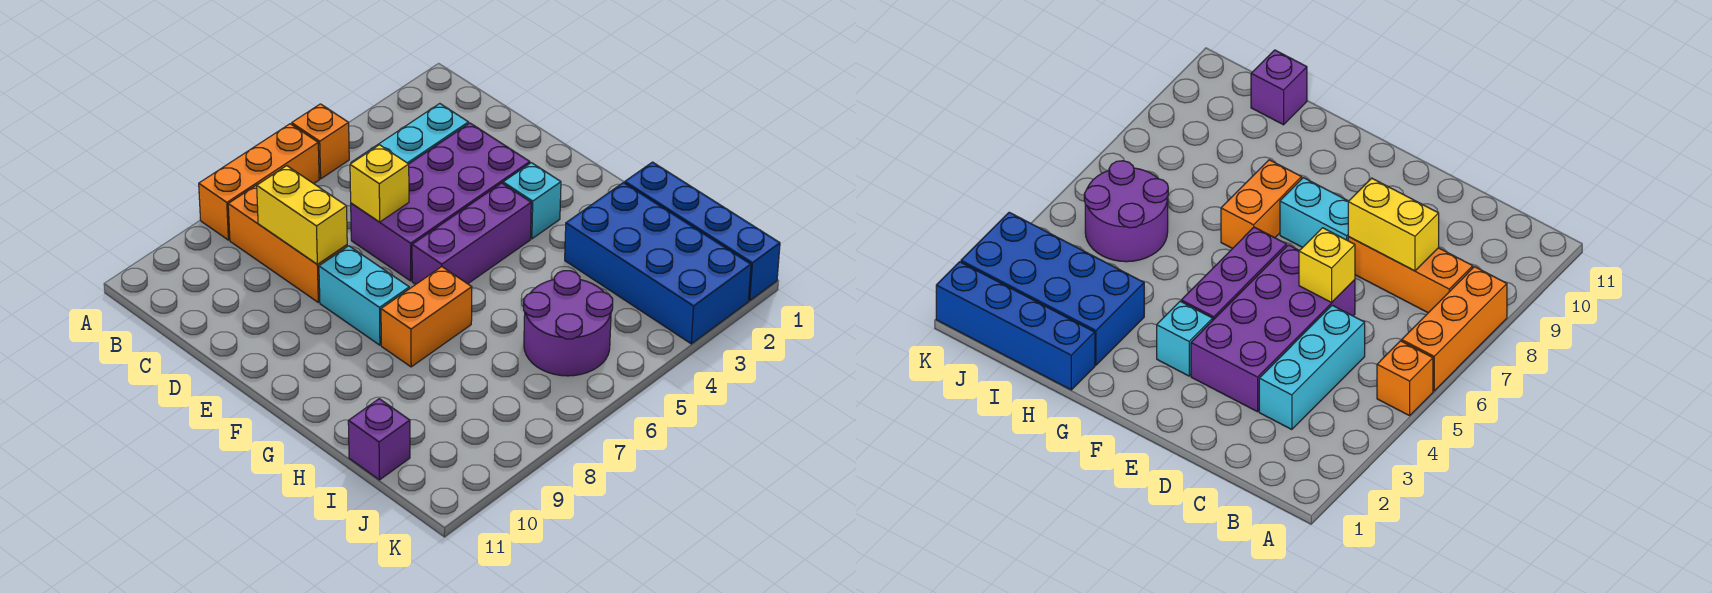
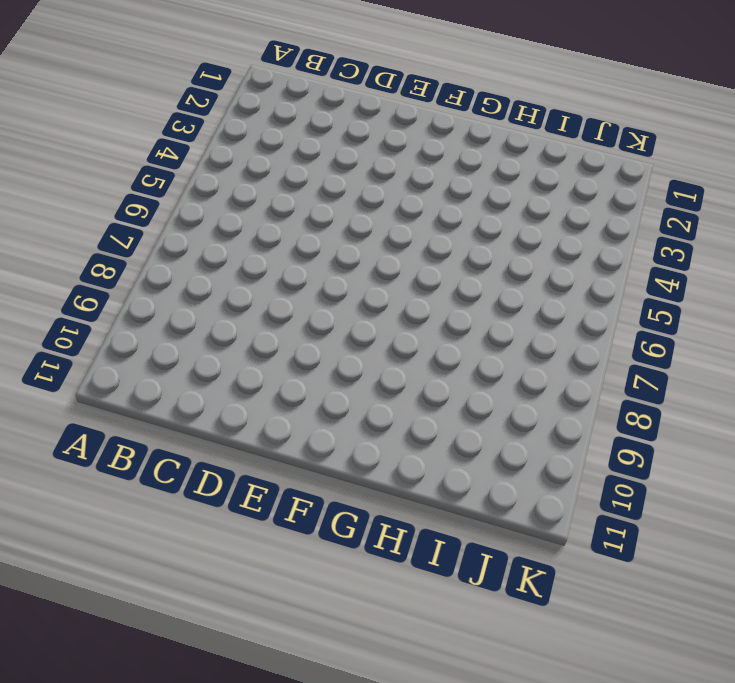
none -> orange 1x1 brick [292,104,349,179]
none -> orange 1x3 brick [199,124,319,240]
none -> orange 1x3 brick [228,184,347,302]

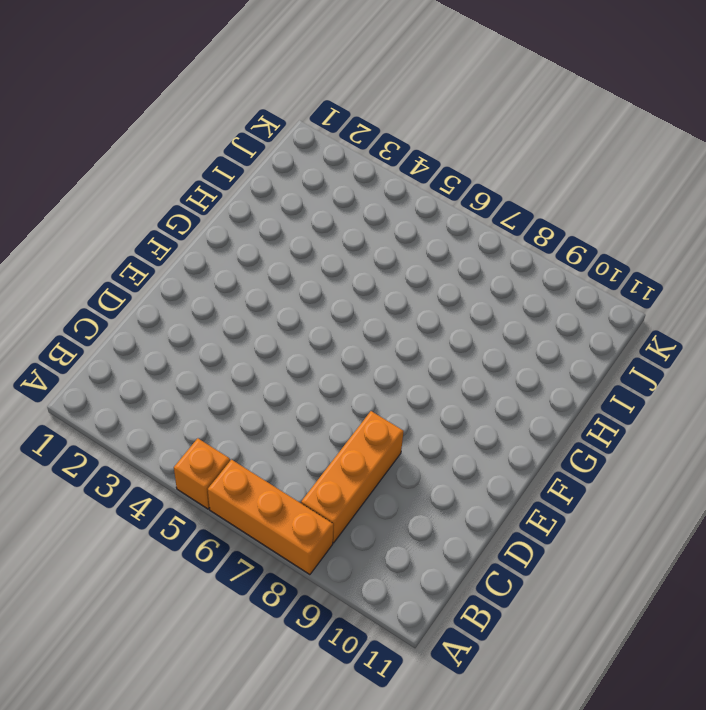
none -> cyan 1x3 brick [351,104,469,164]
none -> purple 2x4 brick [351,123,530,281]
none -> cyan 1x2 brick [319,246,409,345]

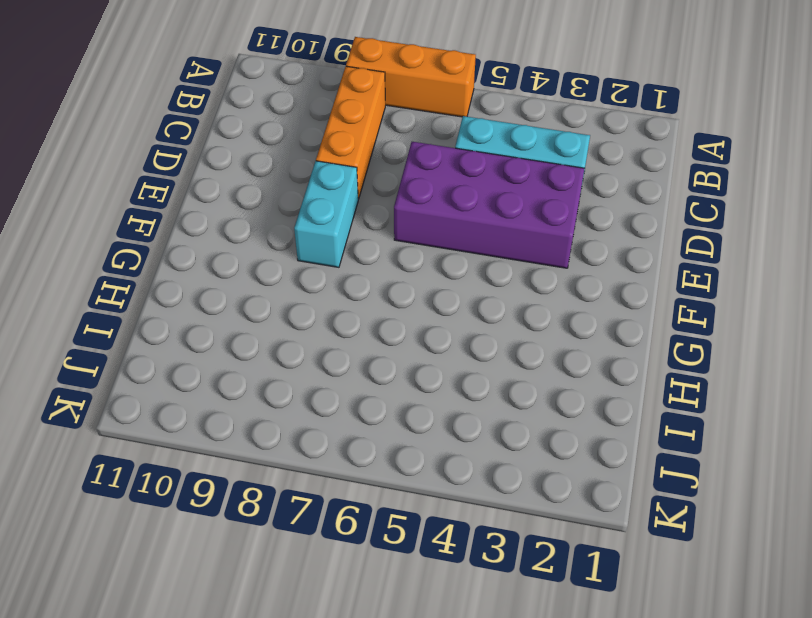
none -> orange 1x1 brick [292,104,349,179]
none -> cyan 1x1 brick [503,163,561,239]
none -> purple 1x3 brick [412,183,531,284]

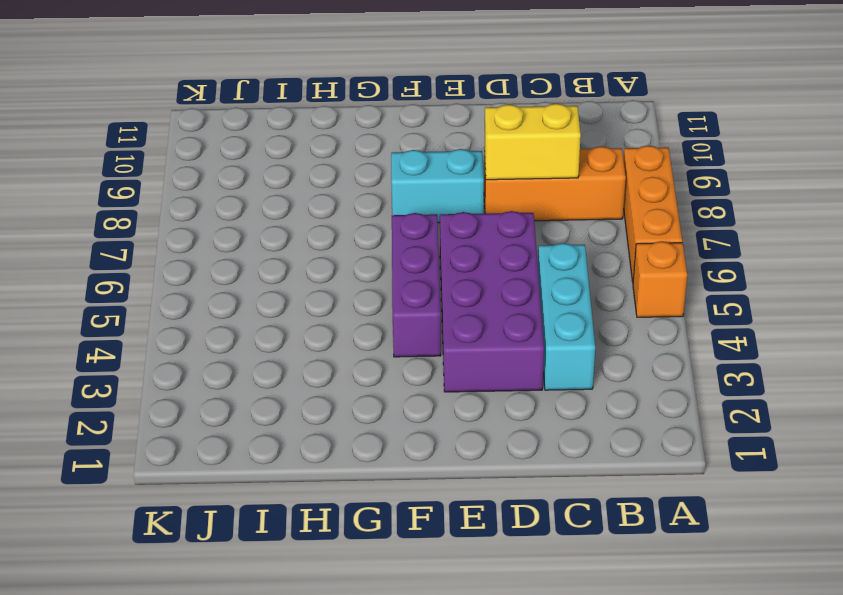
none -> cyan 1x1 brick [503,163,561,239]
none -> orange 1x2 brick [381,267,472,367]
none -> blue 1x4 brick [625,162,780,300]

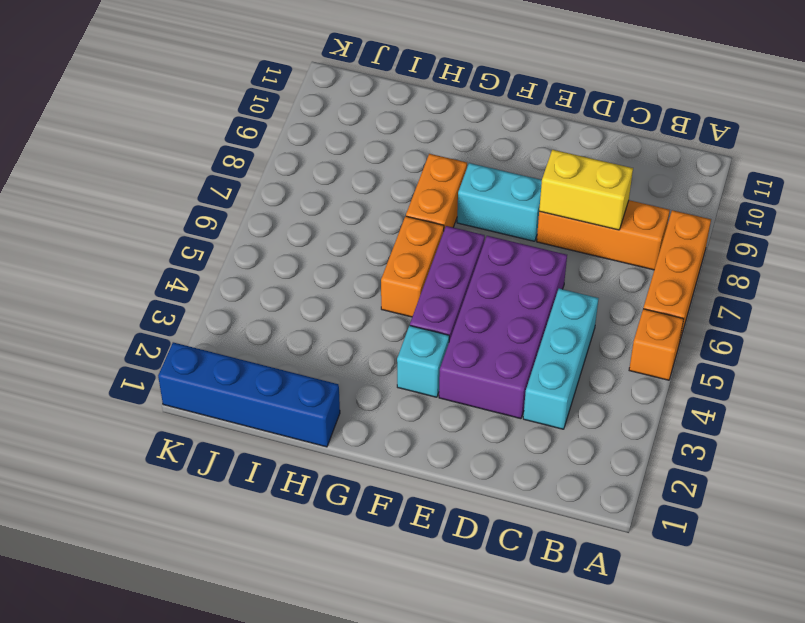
orange 1x2 brick [381,216,444,317] -> none
none -> blue 2x4 brick [565,183,751,344]
none -> purple 2x2 round brick [524,271,613,376]
none -> purple 1x1 brick [348,399,410,480]

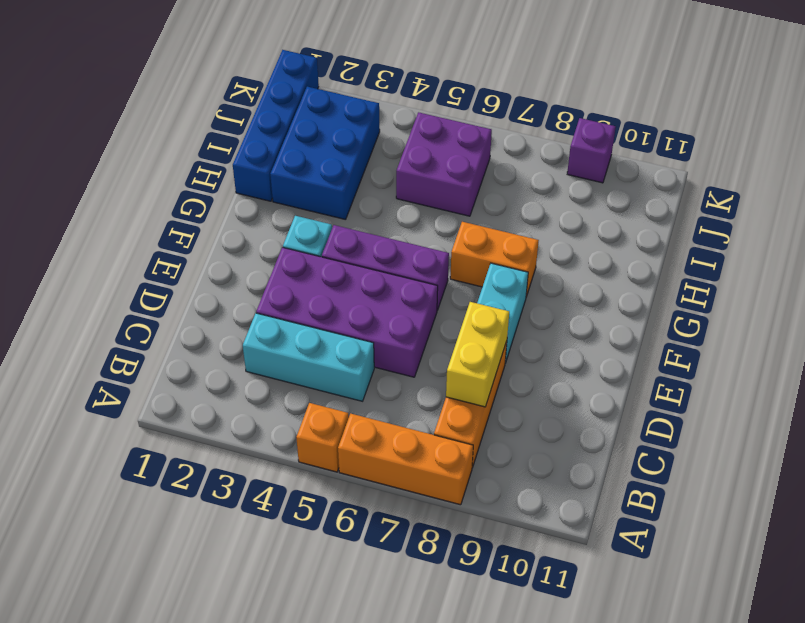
blue 2x3 brick [270,87,380,220] -> blue 2x4 brick [565,183,751,344]
purple 2x2 brick [396,112,492,216] -> purple 2x2 round brick [524,271,613,376]
purple 1x1 brick [567,118,616,183] -> purple 1x1 brick moved to [348,399,410,480]
none -> yellow 1x1 brick [350,145,409,222]

